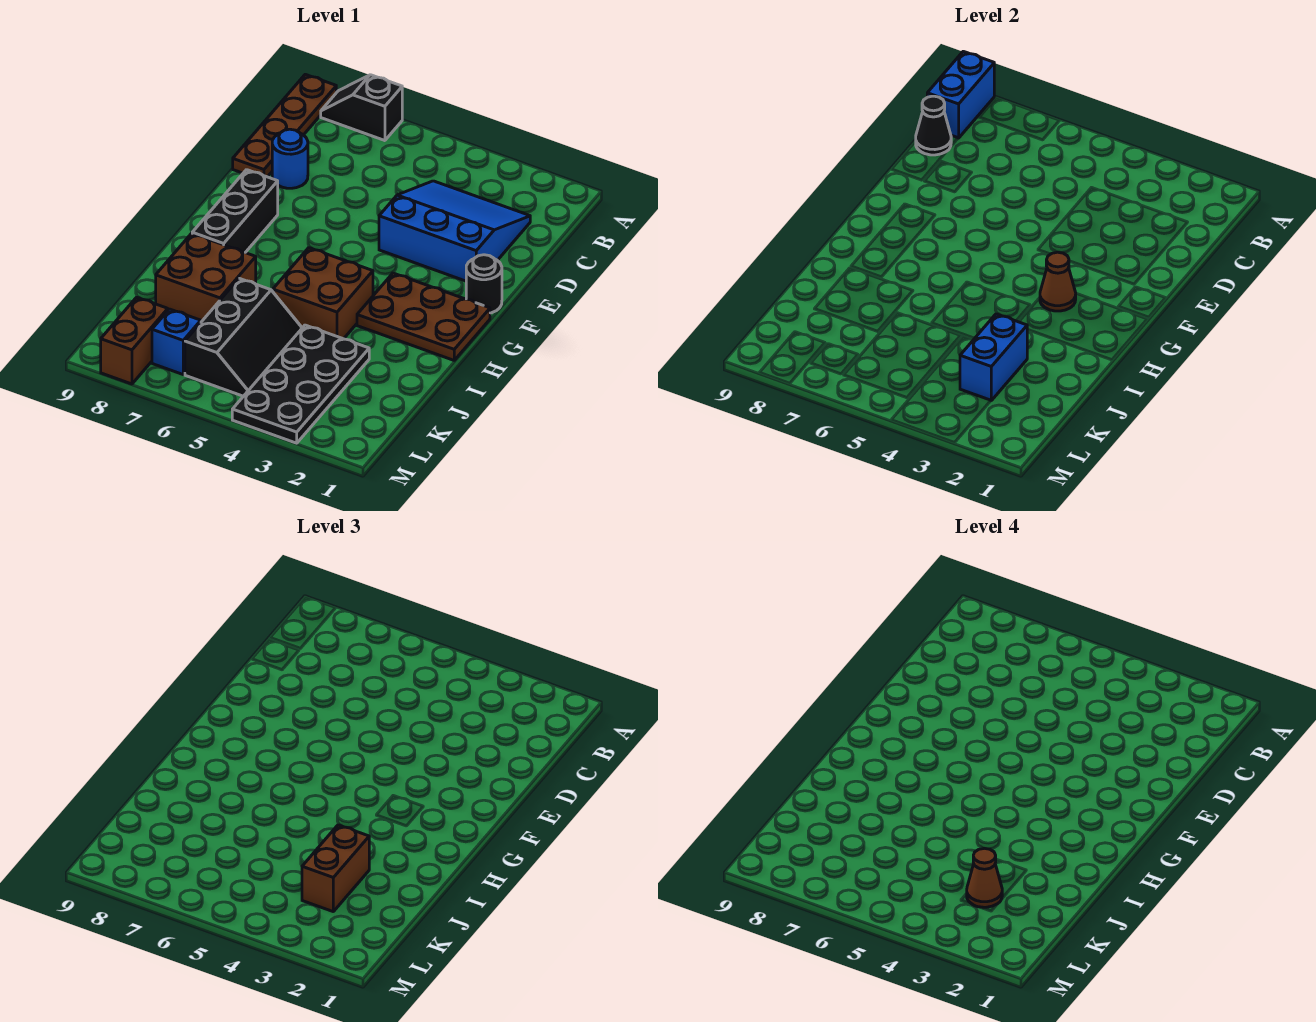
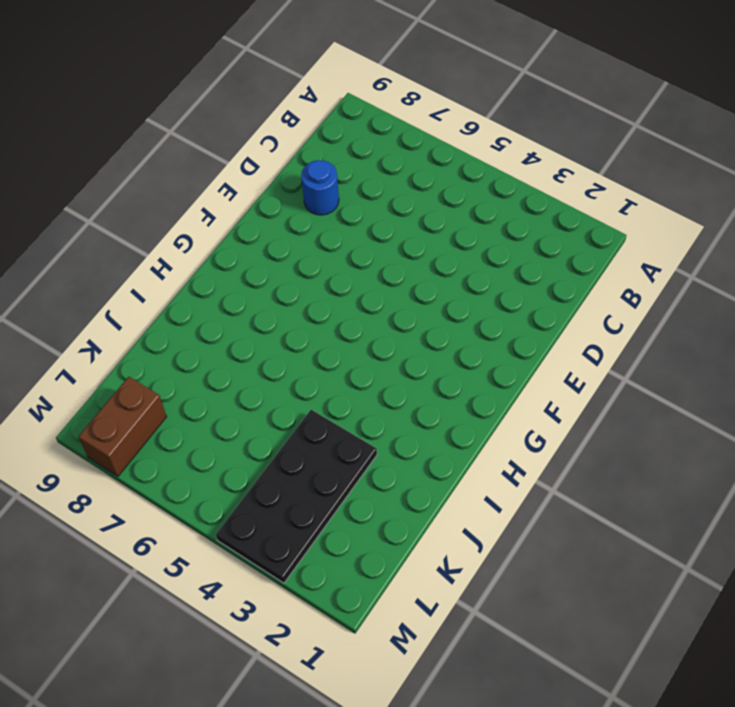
none -> black 1x2 slope [321,75,402,141]
none -> brown 1x4 plate [233,74,336,177]
none -> blue 3x3 slope [379,181,530,281]

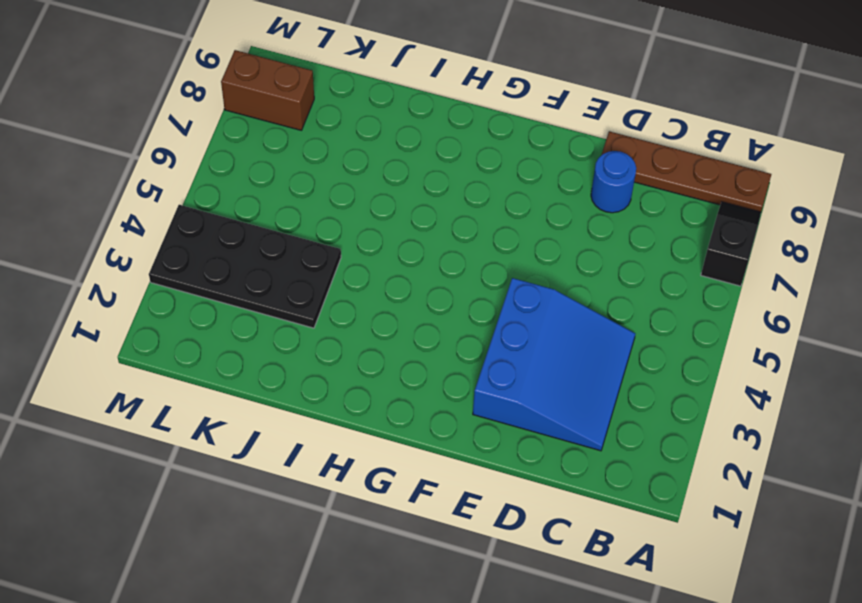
none -> black 1x1 round brick [466,255,502,313]
none -> black 1x3 brick [192,170,278,252]
none -> brown 2x3 plate [357,273,490,360]

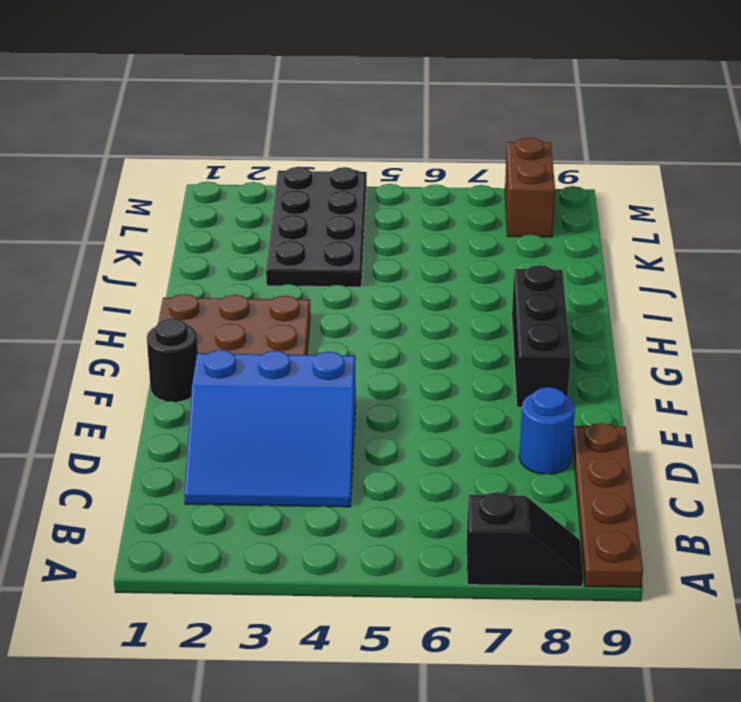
none -> brown 2x2 brick [273,248,373,339]
none -> brown 2x2 brick [156,233,256,322]
none -> black 2x3 slope [185,278,302,396]

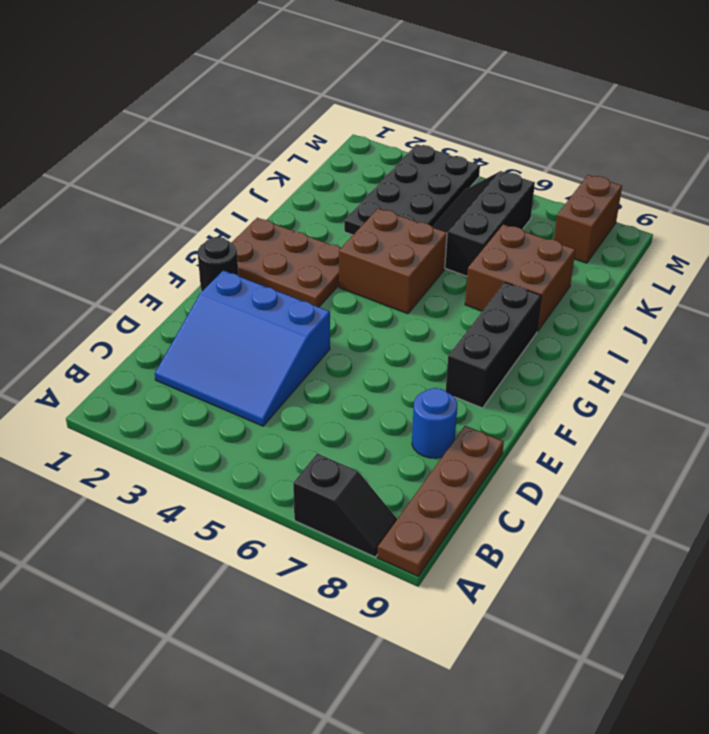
none -> blue 1x1 brick [152,309,201,374]
none -> blue 1x2 brick [927,51,994,138]
none -> black 1x1 cone [916,96,951,155]

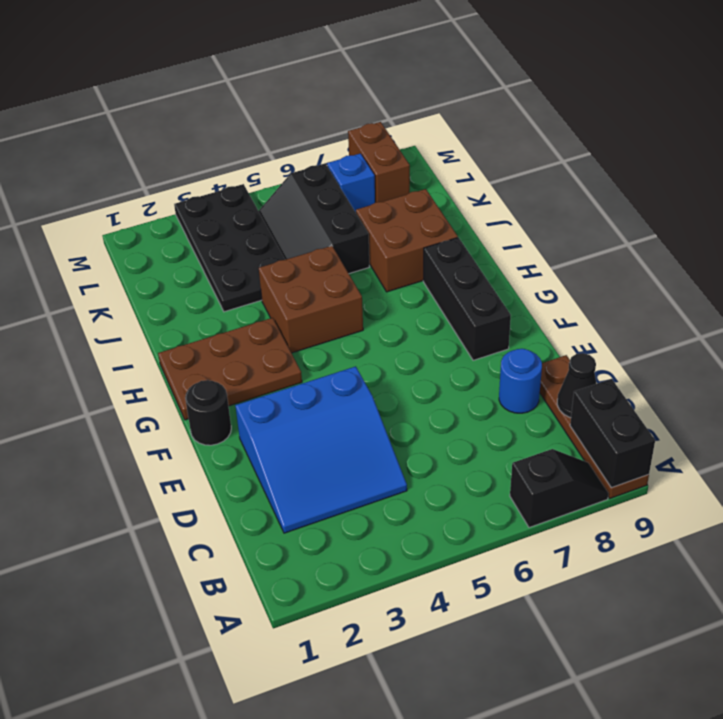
black 1x2 brick [570,379,655,488] -> blue 1x2 brick [927,51,994,138]
none -> brown 1x1 cone [1040,252,1076,311]
none -> blue 1x2 brick [960,314,1027,400]
none -> brown 1x2 brick [302,825,369,911]

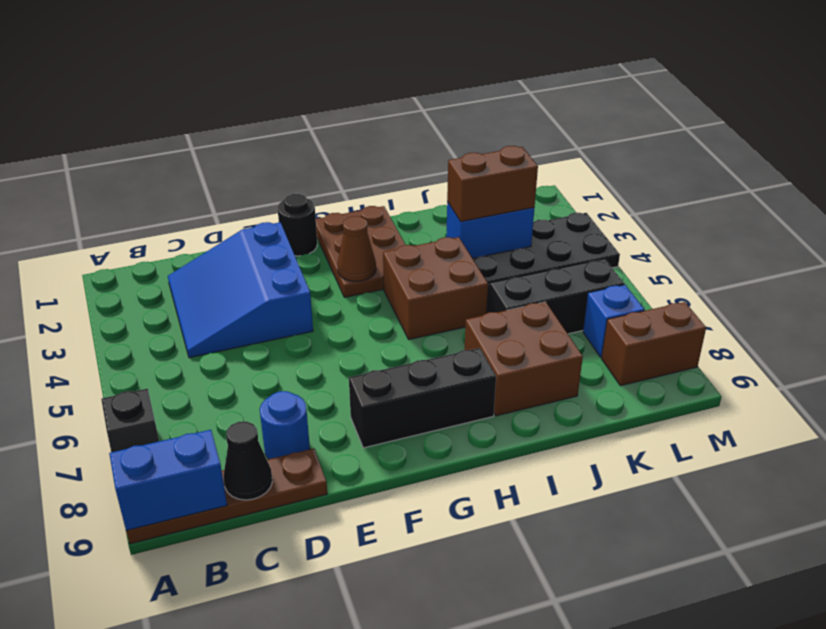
none -> brown 1x1 cone [967,848,1002,907]

